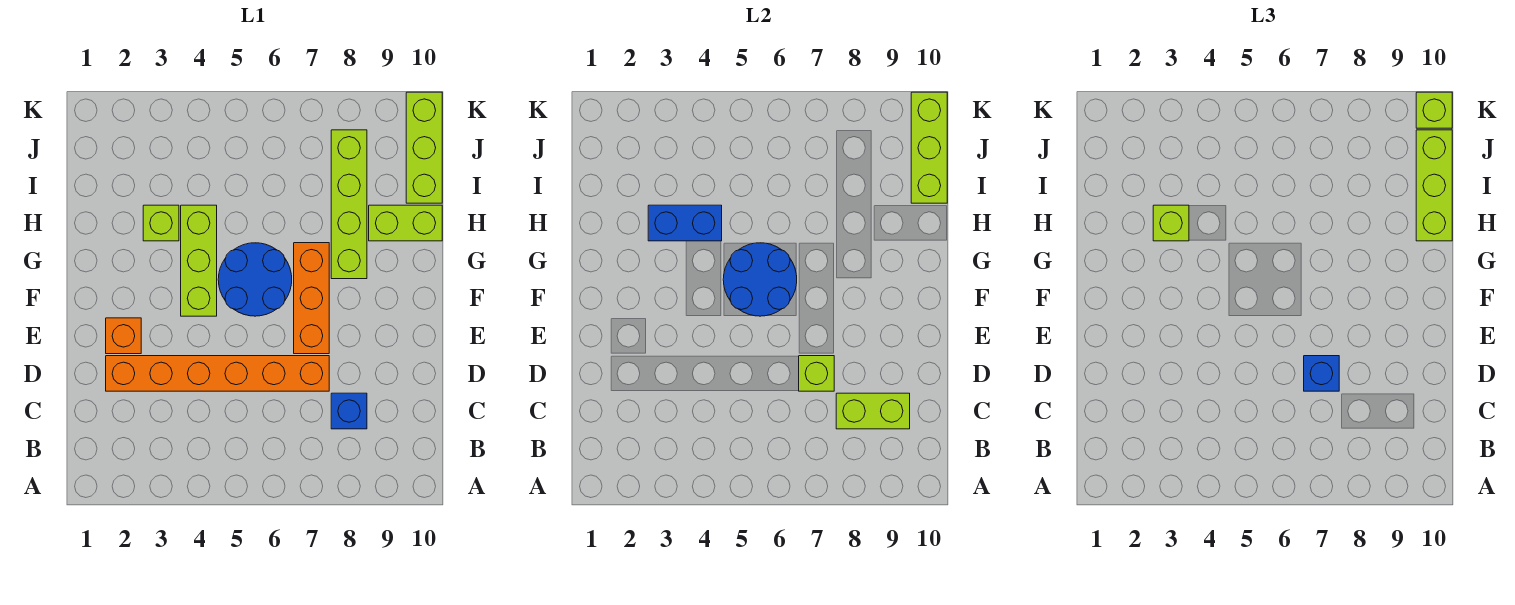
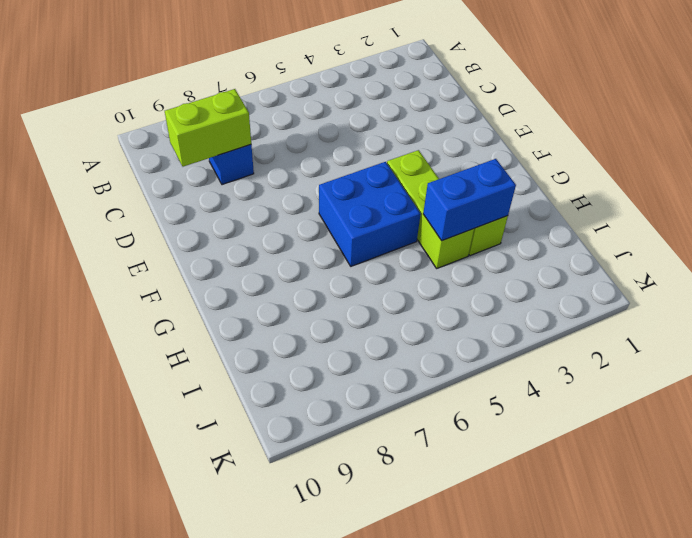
blue 2x2 brick [319,162,421,266] -> blue 2x2 round brick [218,243,292,316]
none -> orange 1x6 brick [106,356,329,391]
none -> orange 1x1 brick [106,318,141,354]
none -> orange 1x3 brick [294,243,329,354]

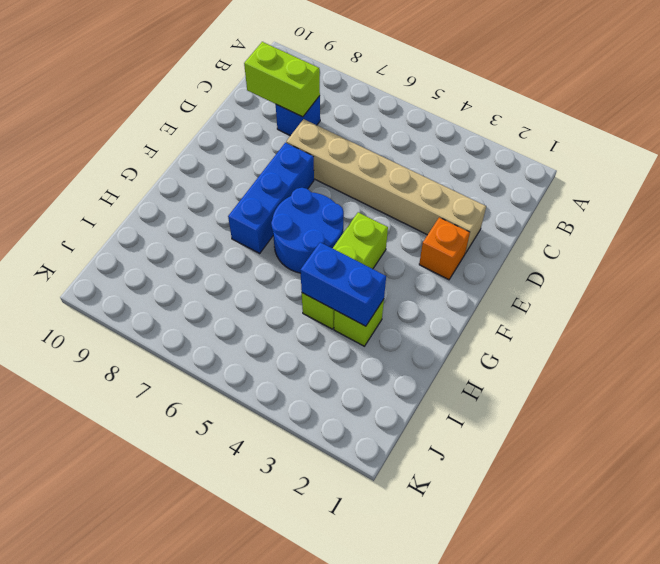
tan 1x6 brick [286,119,486,253] -> orange 1x6 brick [106,356,329,391]
blue 1x3 brick [228,143,314,253] -> orange 1x3 brick [294,243,329,354]
none -> lime 1x4 brick [331,130,367,279]
none -> lime 1x2 brick [369,205,442,241]
none -> lime 1x3 brick [406,92,442,203]

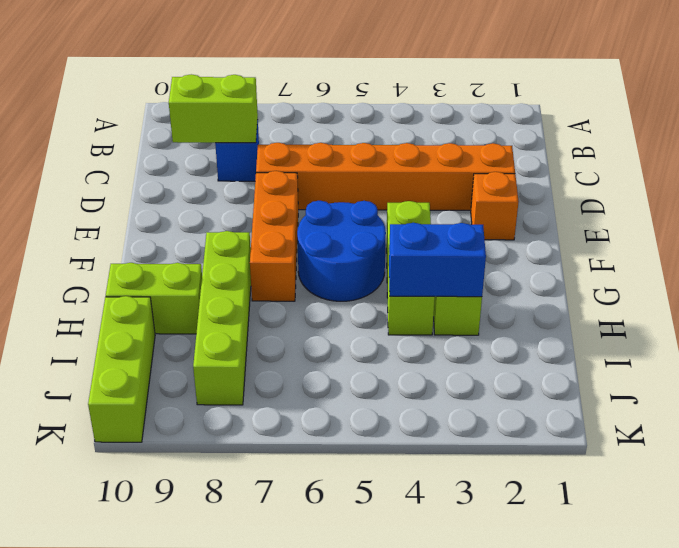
none -> lime 1x1 brick [799,356,834,391]
none -> blue 2x2 round brick [723,243,797,316]
none -> lime 1x3 brick [911,92,947,203]

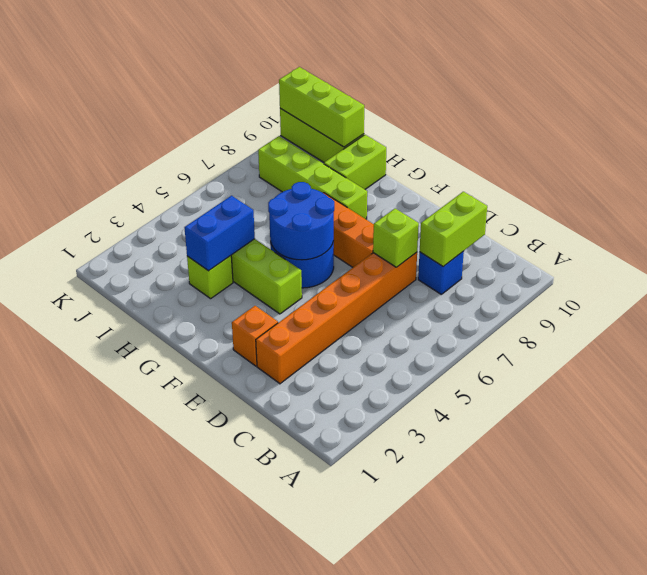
none -> blue 1x1 brick [1304,356,1339,391]
none -> lime 1x1 brick [1153,205,1189,241]
none -> lime 1x3 brick [1416,130,1452,241]

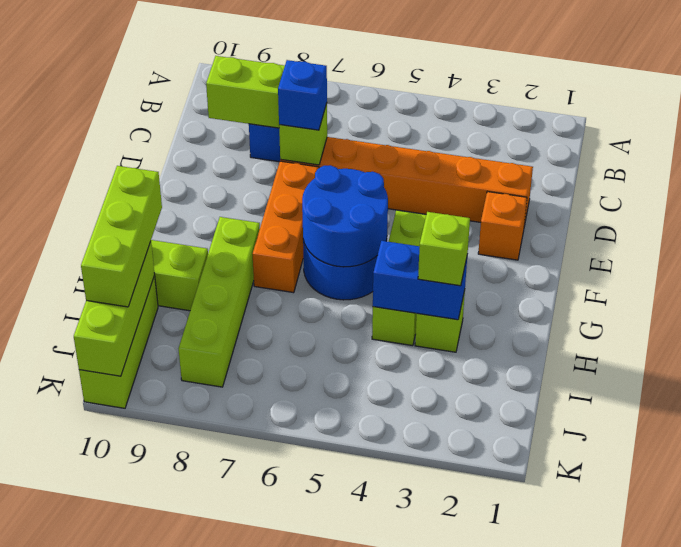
none -> lime 1x1 brick [1416,92,1452,128]

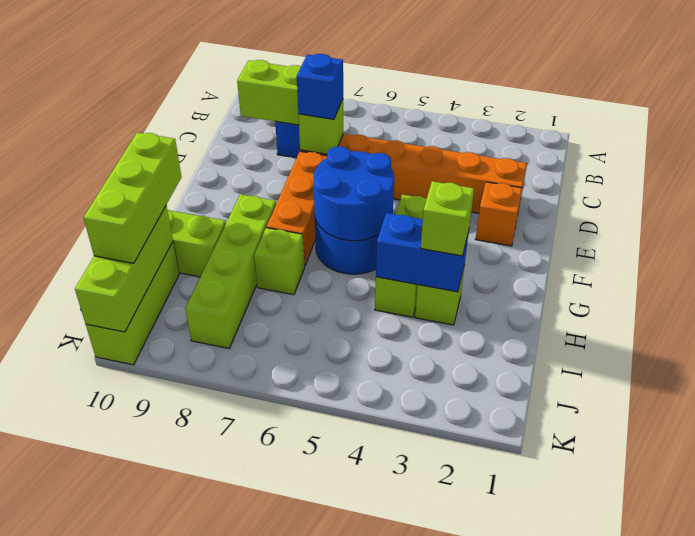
lime 1x1 brick [254,228,305,295] -> lime 1x1 brick moved to [1416,92,1452,128]

